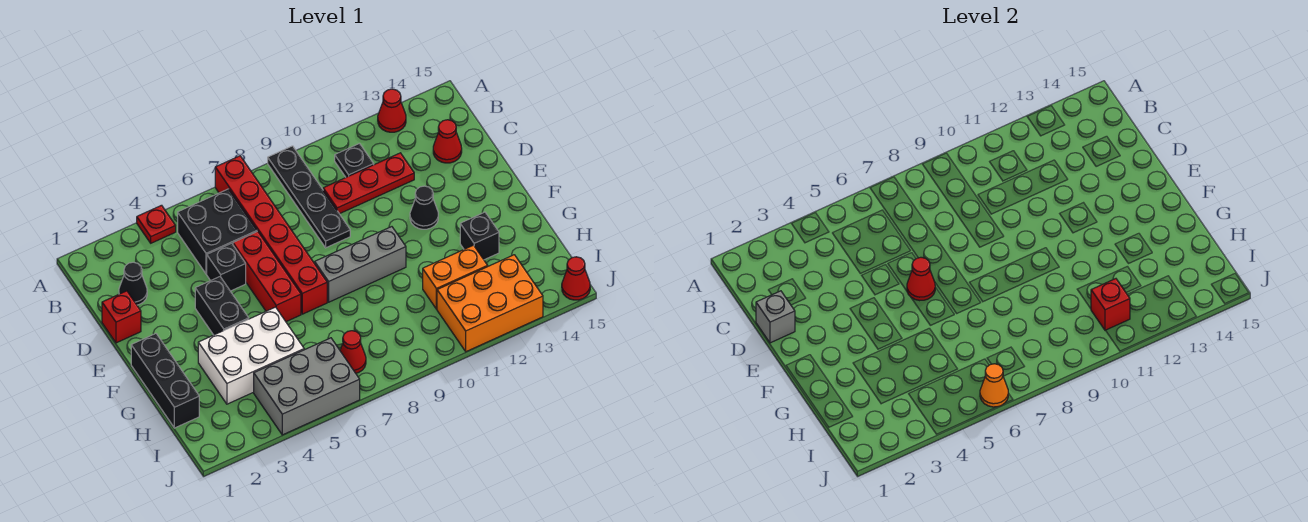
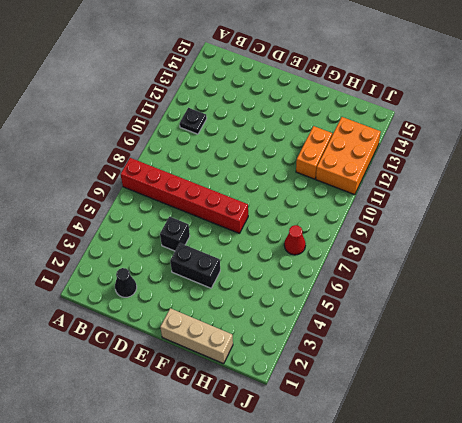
tan 1x3 brick [160,308,233,364] -> black 1x3 brick [131,334,199,428]
none -> red 1x1 plate [137,205,176,243]
none -> black 1x4 plate [268,146,350,248]
none -> red 1x1 cone [378,89,406,132]

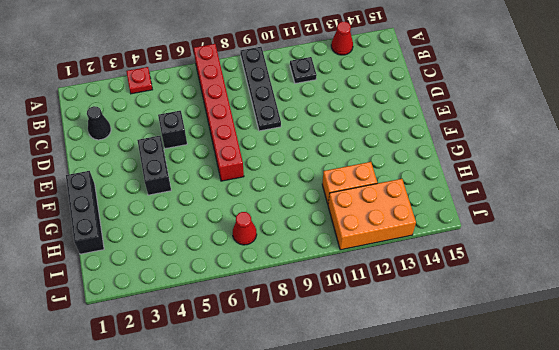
none -> black 2x2 brick [178,189,257,274]
none -> red 1x3 plate [323,153,414,214]
none -> red 1x1 cone [433,120,462,163]

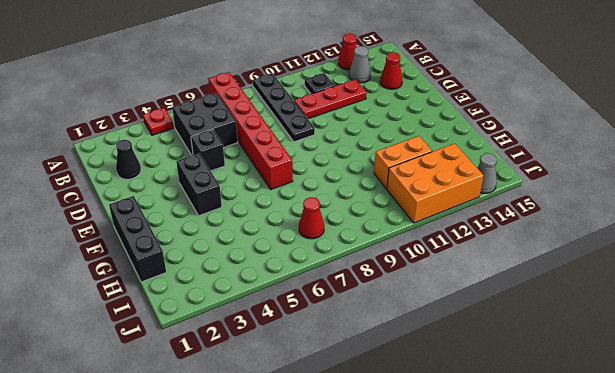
grey 1x1 cone [349,46,371,83] -> none
grey 1x1 cone [478,153,497,193] -> none
none -> red 1x1 brick [102,291,141,343]
none -> red 1x3 brick [233,231,301,322]
none -> black 1x1 cone [410,186,438,229]

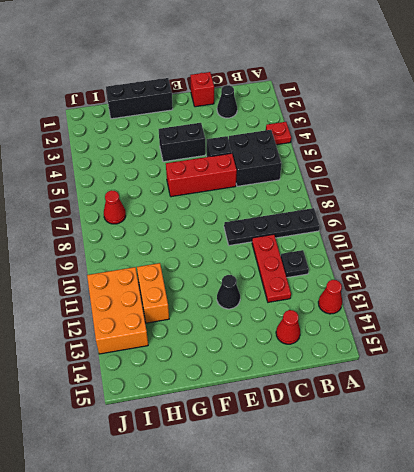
none -> red 1x6 brick [215,156,327,314]
none -> grey 1x3 brick [315,227,406,302]
none -> white 2x3 brick [198,307,304,404]

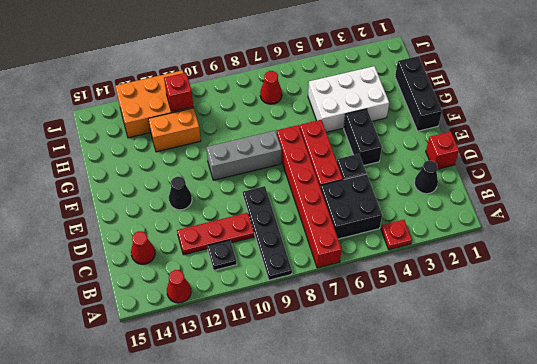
none -> black 1x1 brick [460,212,499,260]
none -> grey 2x3 brick [254,338,360,435]
none -> red 1x1 cone [562,257,590,300]

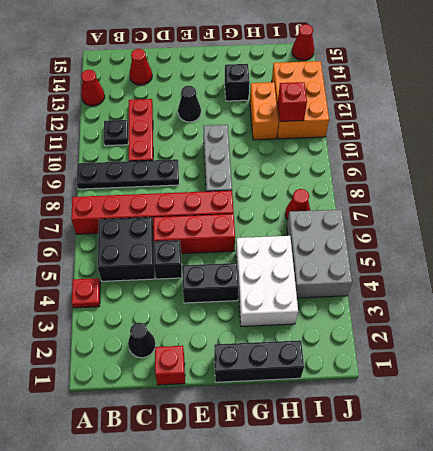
none -> grey 1x1 brick [756,291,795,343]
none -> red 1x1 cone [907,257,935,301]
none -> orange 1x1 cone [980,364,1008,407]

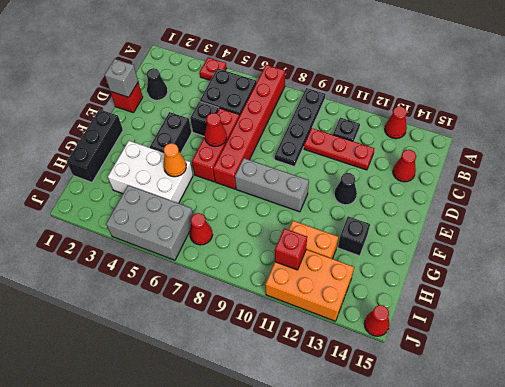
orange 1x1 cone [164,143,186,177] -> orange 1x1 cone moved to [980,364,1008,407]

